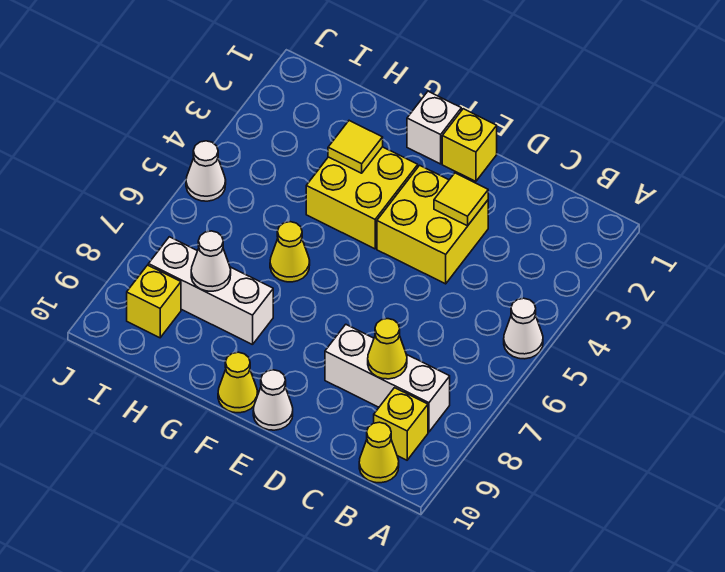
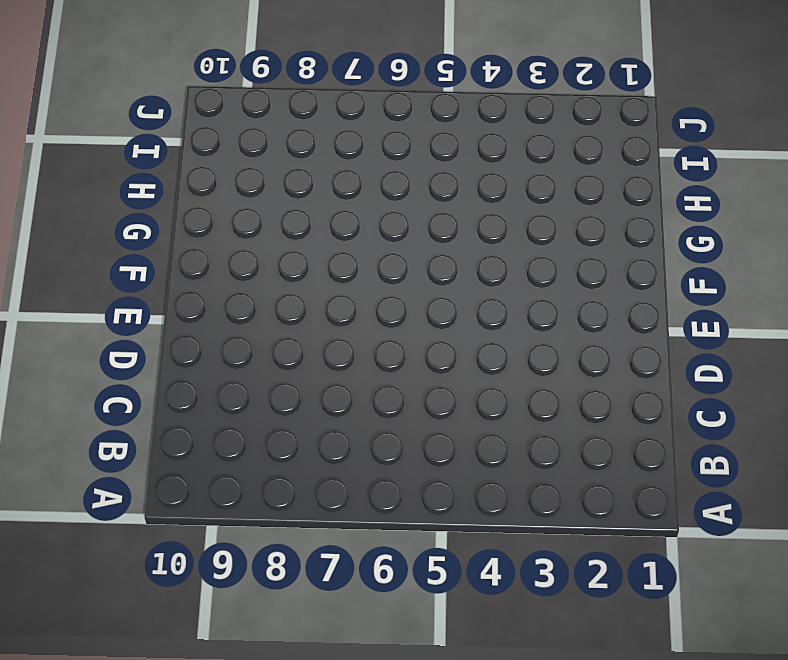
none -> white 1x1 cone [504,298,543,359]
none -> white 1x3 brick [325,324,450,432]
none -> yellow 1x1 brick [374,388,428,460]

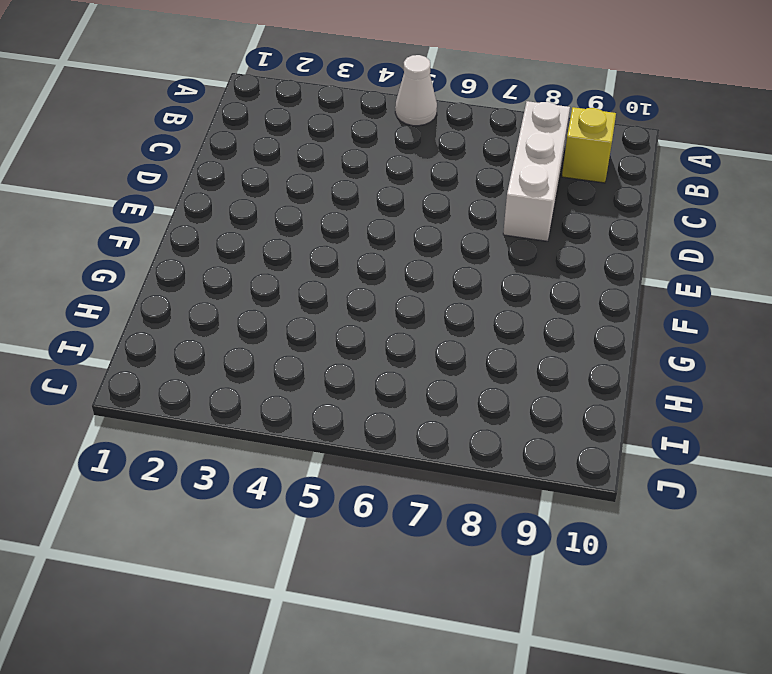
none -> yellow 1x1 cone [359,422,399,483]
none -> yellow 2x2 brick [377,165,488,284]
none -> yellow 1x1 brick [442,109,497,181]

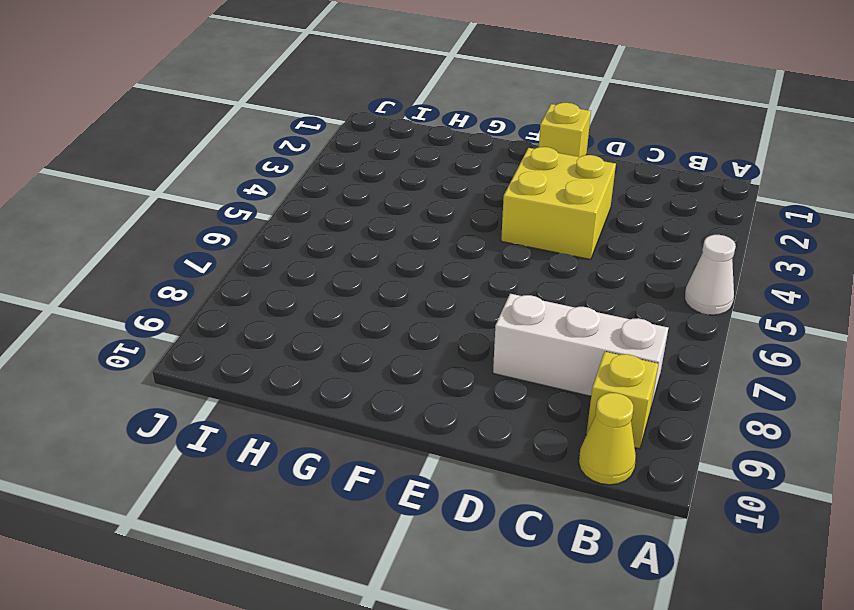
none -> white 1x1 cone [253,370,293,430]
none -> white 1x1 brick [407,91,461,164]
none -> yellow 2x2 brick [306,147,418,249]

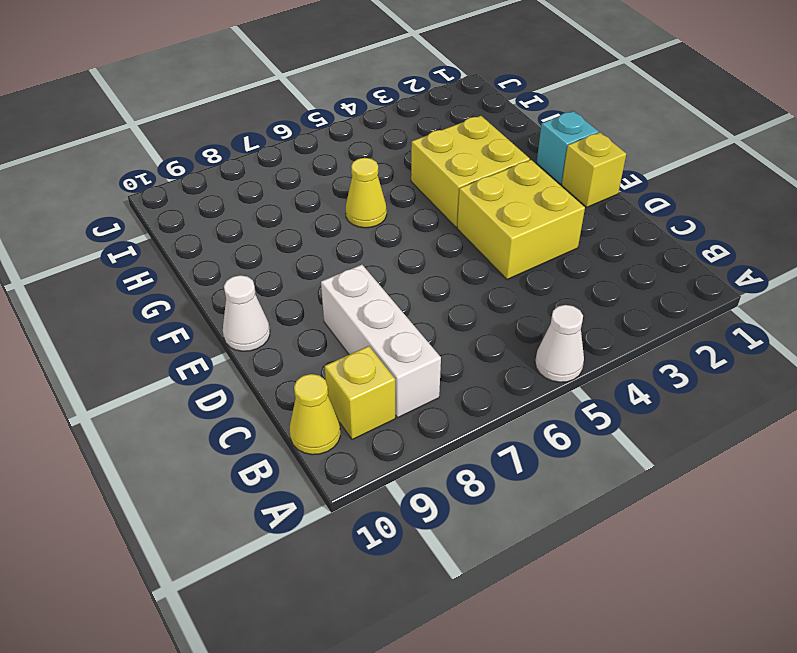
cyan 1x1 brick [537,111,599,184] -> white 1x1 brick [407,91,461,164]
none -> yellow 1x1 cone [218,352,258,413]
none -> white 1x3 brick [148,237,273,345]
none -> yellow 1x1 brick [127,265,181,338]

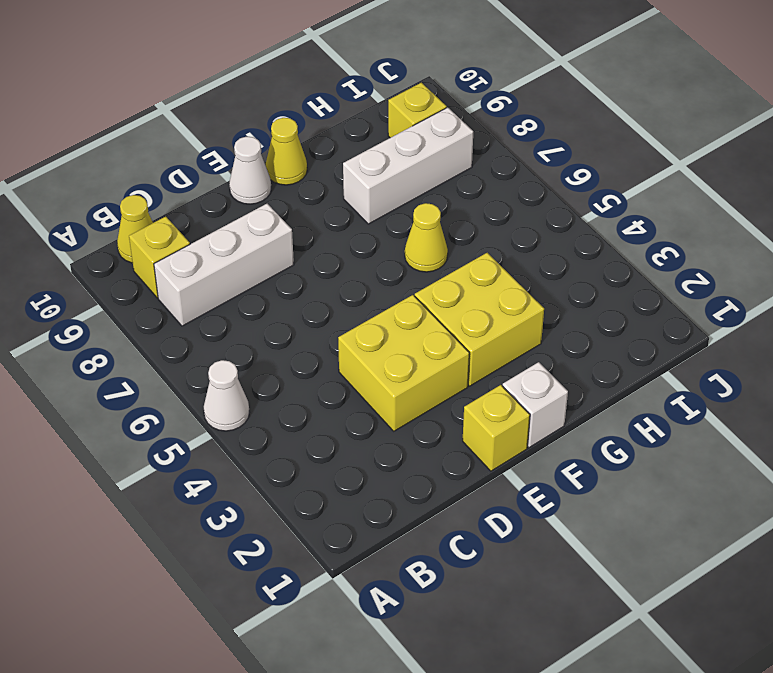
none -> white 1x1 cone [186,141,226,201]
none -> yellow 1x1 cone [368,319,407,379]
none -> yellow 1x1 tile [434,173,488,226]

